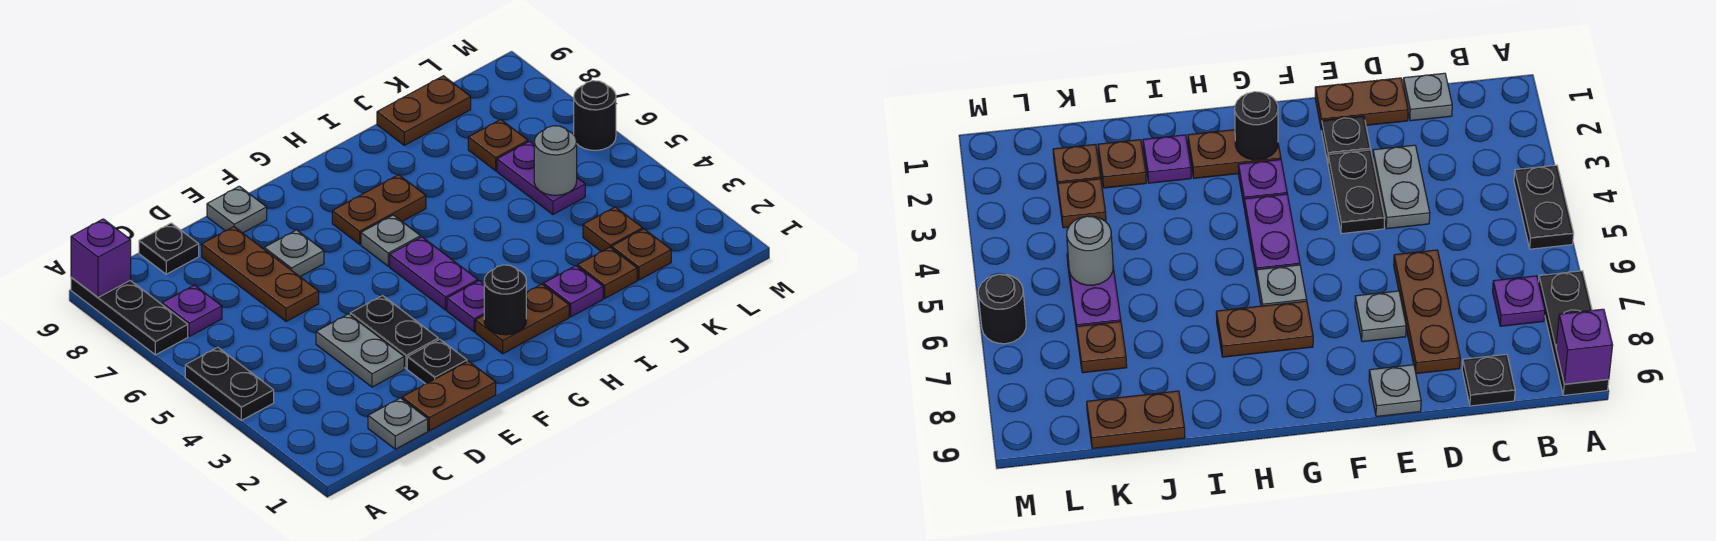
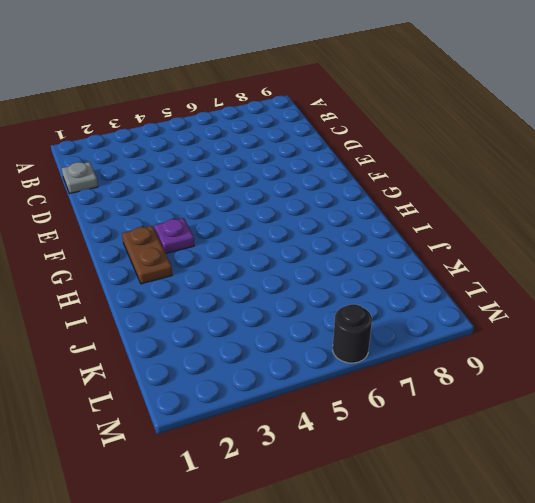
none -> black 1x2 plate [185,347,274,420]
none -> black 1x3 plate [71,277,188,355]
none -> purple 1x1 plate [162,285,222,336]

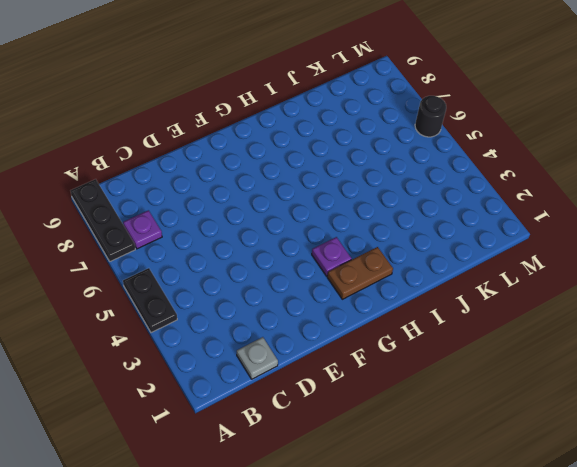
none -> black 1x1 plate [139,223,199,274]
none -> brown 1x2 plate [402,361,496,431]
none -> grey 1x2 plate [316,314,404,387]

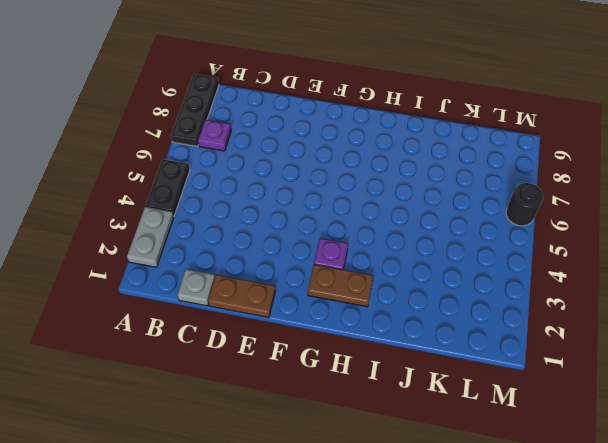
grey 1x2 plate [127,207,174,267] -> grey 1x2 plate moved to [316,314,404,387]
none -> black 1x1 plate [139,223,199,274]
none -> brown 1x3 plate [202,227,319,321]
none -> black 1x1 plate [407,339,467,384]

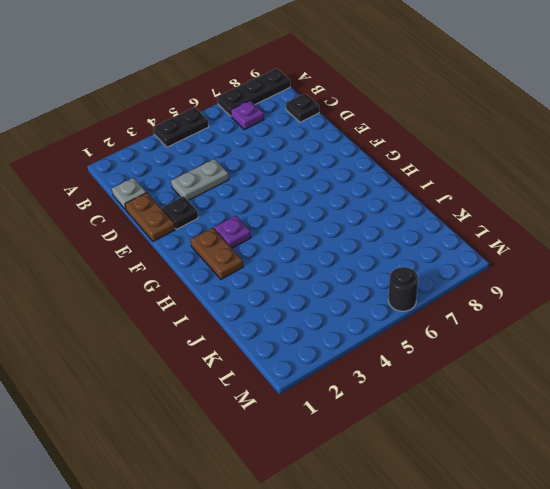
none -> brown 1x3 plate [202,227,319,321]
none -> black 1x2 plate [350,296,438,369]
none -> grey 1x1 plate [264,230,324,277]

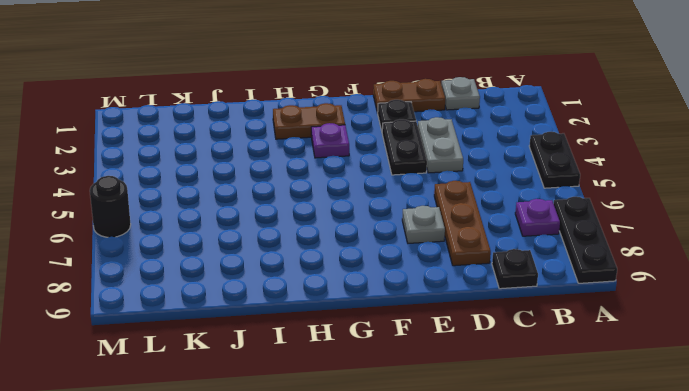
none -> grey 1x1 plate [207,186,267,233]
none -> purple 1x2 plate [390,237,478,310]
none -> grey 1x1 plate [361,215,421,266]

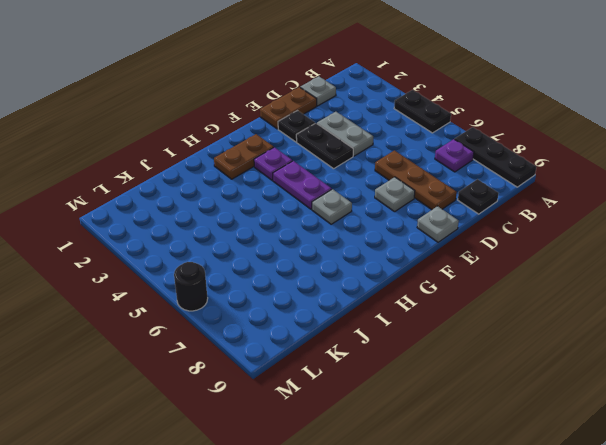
none -> brown 1x2 plate [332,175,426,244]
none -> purple 1x1 plate [544,266,603,317]
none -> brown 1x1 plate [578,247,637,298]

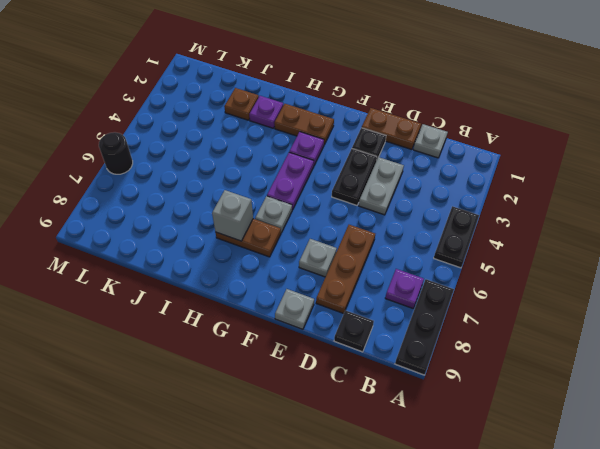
grey 1x1 brick [212,190,253,241] -> none
none -> brown 1x2 plate [377,76,471,145]
none -> brown 1x1 plate [612,229,671,280]
none -> brown 1x1 plate [583,207,643,252]

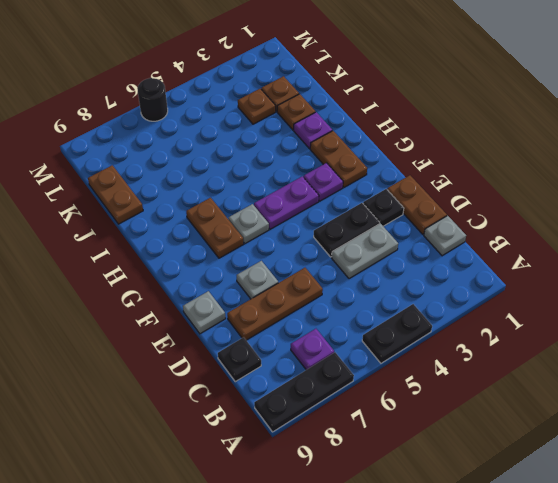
none -> purple 1x2 plate [497,141,585,214]
none -> brown 1x1 plate [468,120,528,171]
none -> purple 1x1 brick [71,219,131,297]

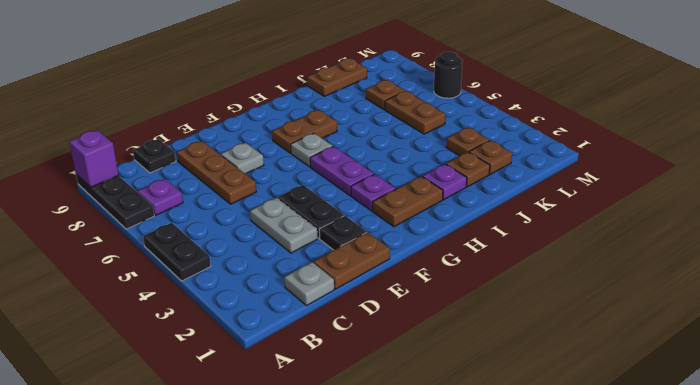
brown 1x2 plate [385,91,446,134] -> purple 1x2 plate [497,141,585,214]
none -> grey 1x1 plate [207,186,267,233]
none -> black 1x1 round brick [484,265,526,335]
none -> grey 1x1 round brick [534,126,577,195]

